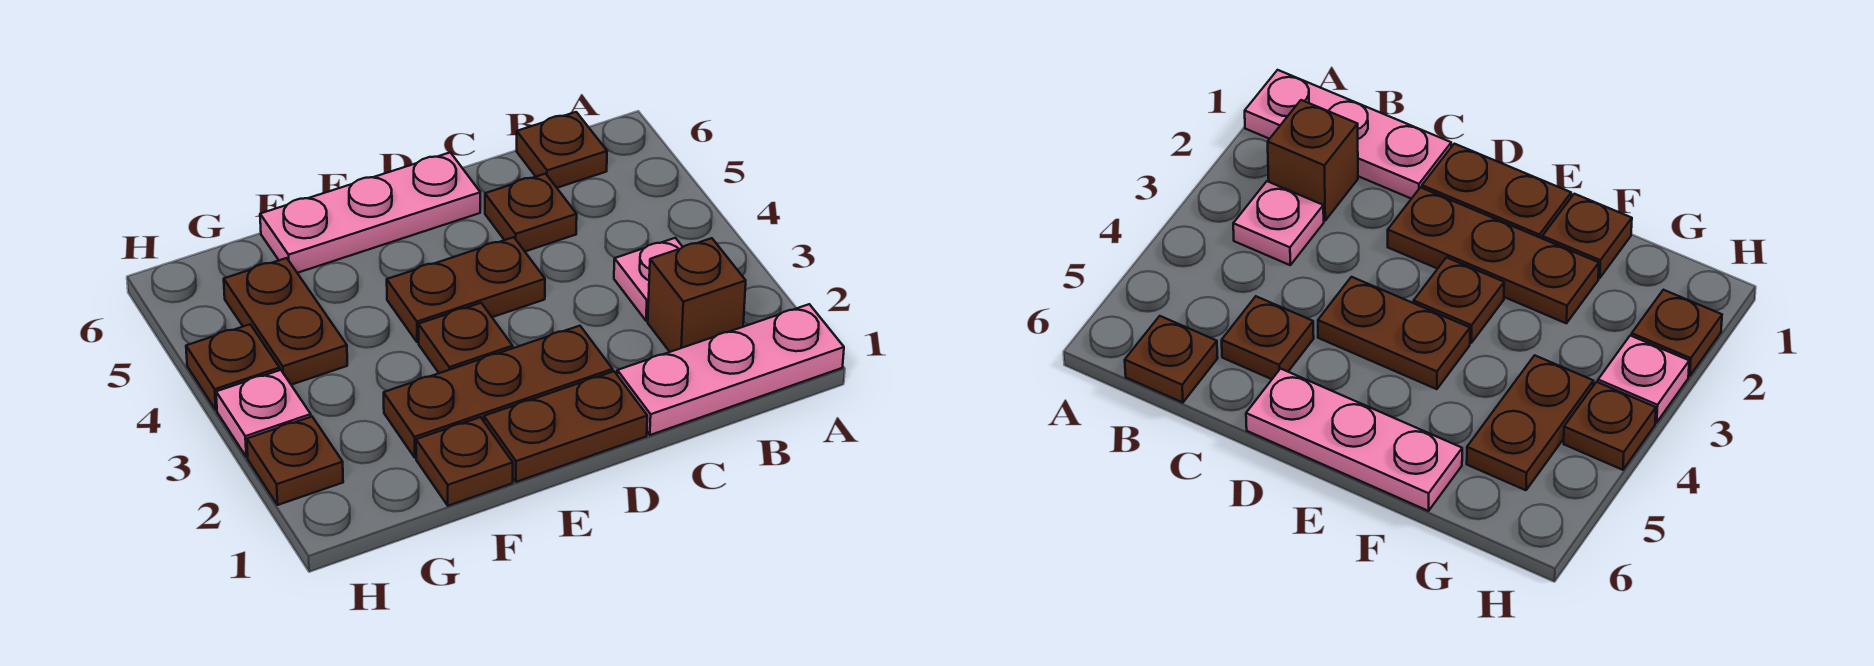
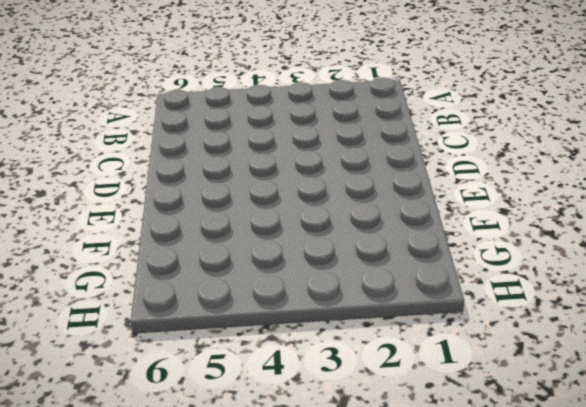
none -> pink 1x3 plate [617,304,844,435]
none -> brown 1x1 brick [648,238,746,352]
none -> pink 1x1 plate [614,238,682,321]

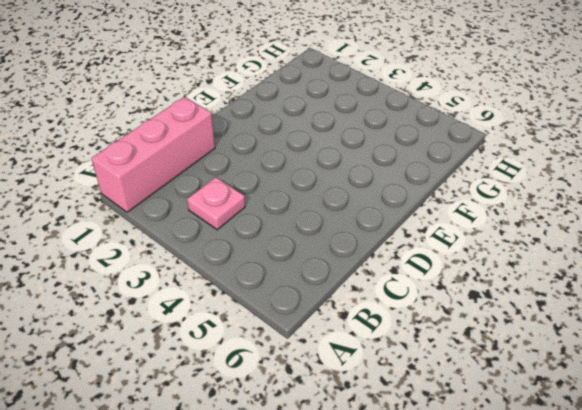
pink 1x3 brick [91,97,215,212] -> pink 1x3 plate [617,304,844,435]
none -> brown 1x1 brick [648,238,746,352]
none -> brown 1x1 plate [517,112,607,188]
none -> brown 1x1 plate [485,174,577,251]

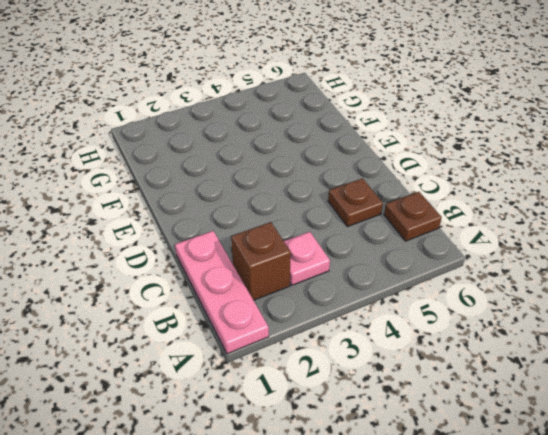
none -> brown 1x2 plate [484,371,647,482]
none -> brown 1x3 plate [384,326,613,458]
none -> brown 1x2 plate [387,237,545,342]

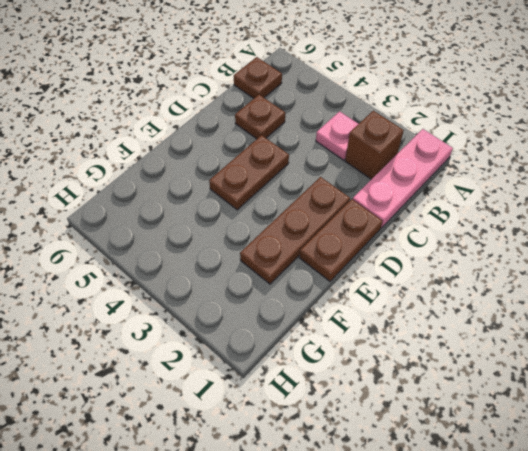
none -> pink 1x3 plate [260,152,480,273]
none -> brown 1x1 plate [418,303,513,373]
none -> brown 1x1 plate [416,417,513,506]

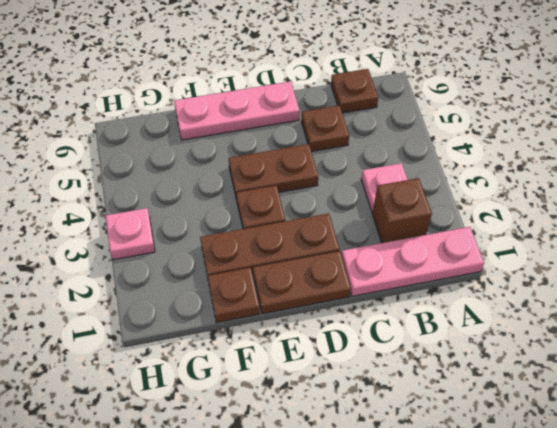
none -> brown 1x2 plate [224,258,347,385]
none -> brown 1x1 plate [247,417,343,505]
none -> brown 1x1 plate [186,325,280,410]

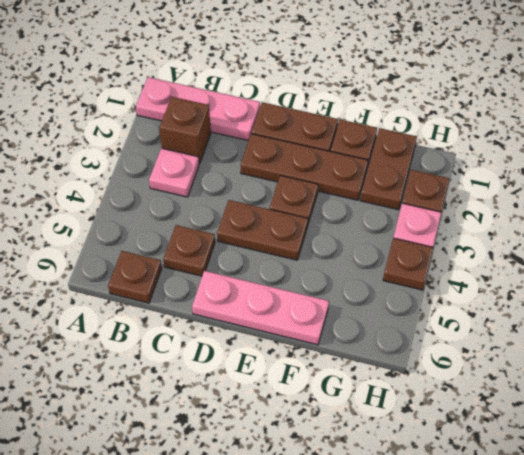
brown 1x2 plate [360,128,417,210] -> brown 1x2 plate moved to [224,258,347,385]

